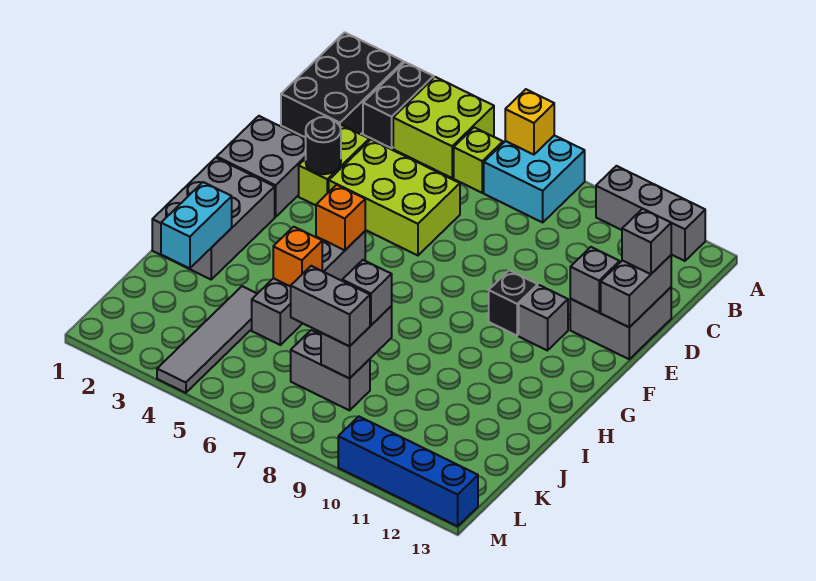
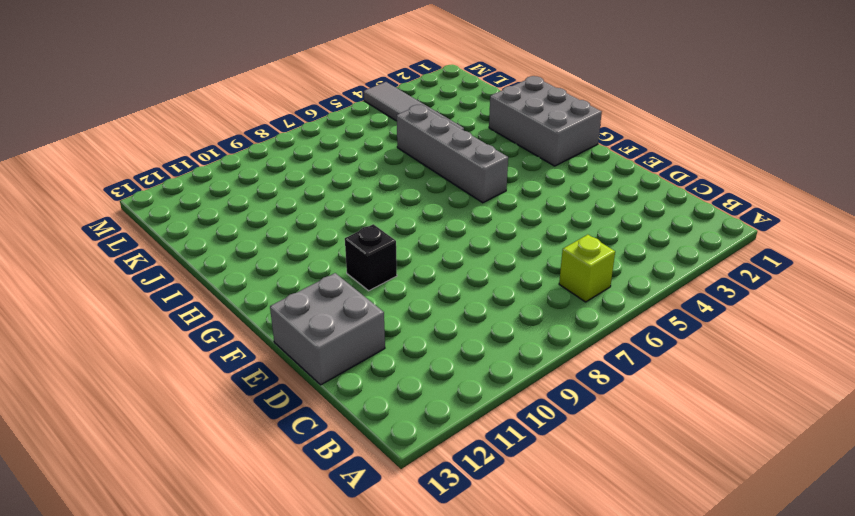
none -> black 2x3 brick [281,32,403,138]
none -> black 1x2 brick [363,62,434,148]
none -> lime 2x2 brick [393,77,494,178]

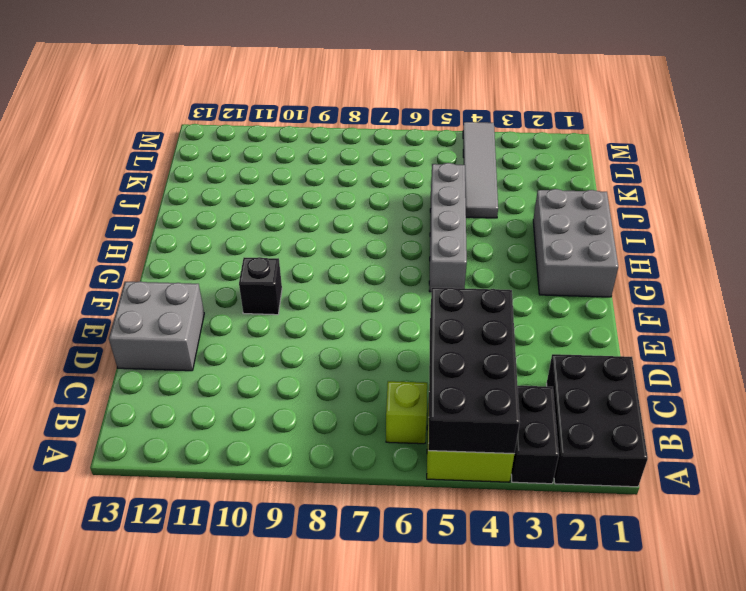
black 2x4 brick [428,288,520,454] -> none
none -> cyan 2x2 brick [484,135,585,222]
none -> grey 1x3 brick [596,166,705,261]
none -> lime 1x2 brick [299,125,369,205]

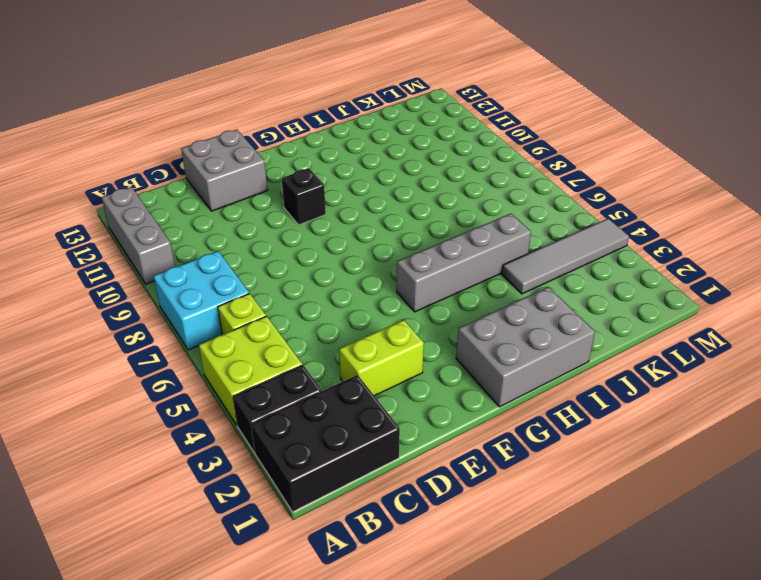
none -> lime 2x3 brick [329,140,460,255]
none -> grey 2x2 brick [217,116,306,217]
none -> grey 1x1 brick [519,285,568,351]

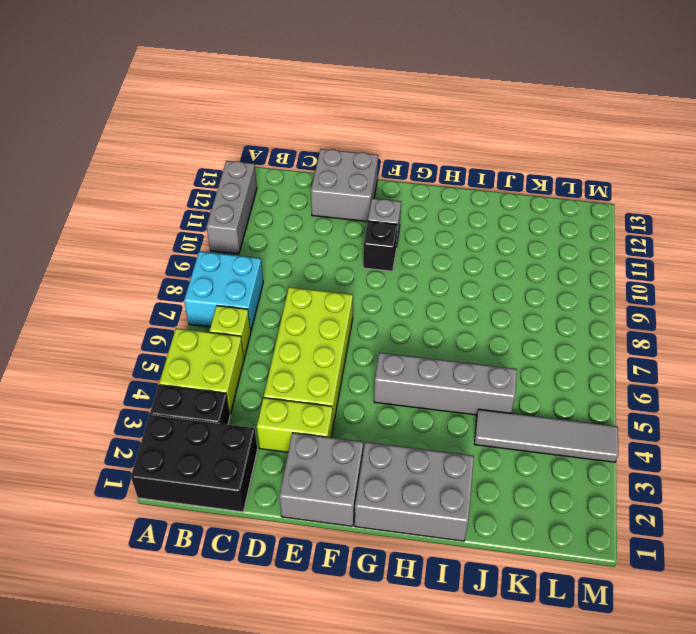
lime 2x4 brick [264,287,353,425] -> lime 2x3 brick [329,140,460,255]
none -> grey 1x2 brick [291,330,370,410]
none -> blue 1x4 brick [338,417,478,526]
none -> yellow 1x1 brick [505,89,554,155]

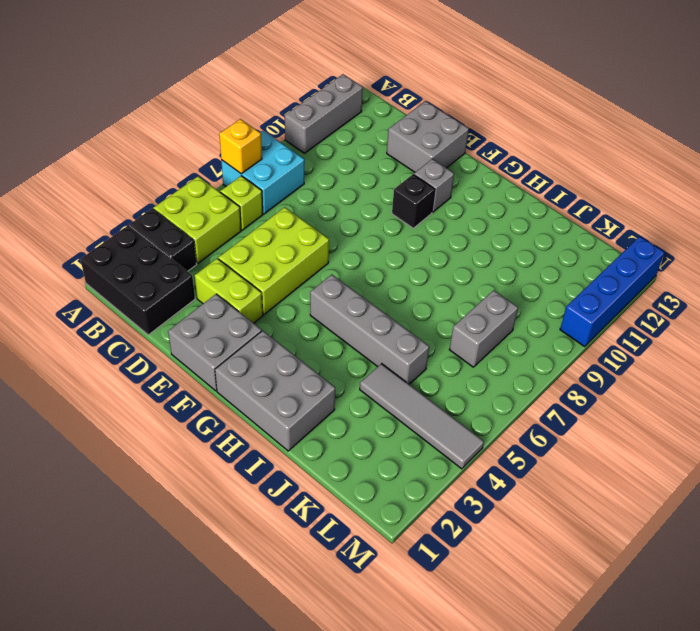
none -> grey 1x2 brick [601,255,671,327]
none -> black 1x1 round brick [306,117,341,174]
none -> grey 1x1 brick [570,247,620,312]

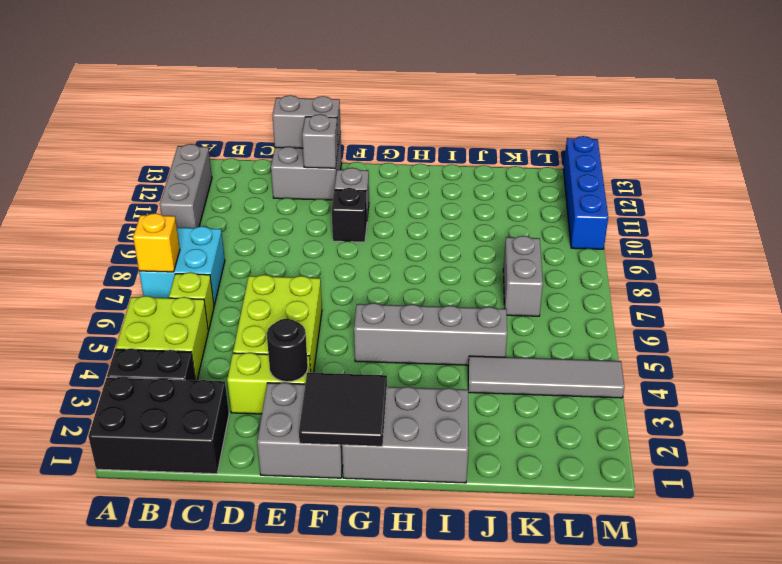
black 2x2 tile [299,373,387,446] -> none
none -> orange 1x1 brick [316,185,365,250]
none -> cyan 1x2 brick [161,182,232,268]
none -> orange 1x1 brick [273,227,322,287]

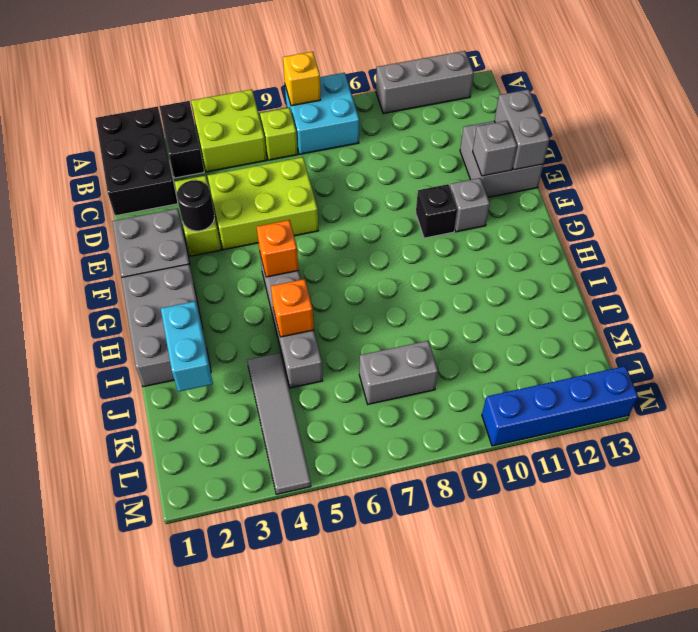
none -> grey 1x2 brick [321,306,392,378]
none -> grey 1x1 brick [622,209,671,274]
none -> grey 1x1 brick [342,260,392,325]

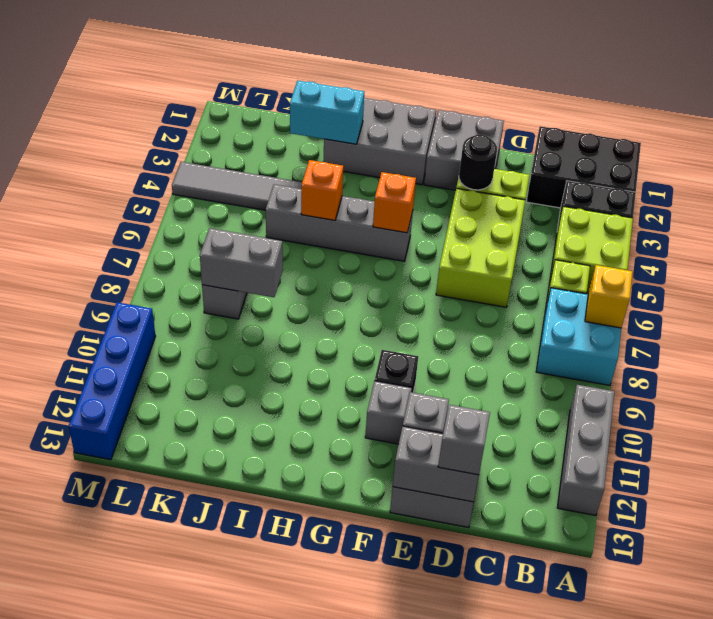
none -> grey 1x1 brick [342,260,392,325]
none -> grey 1x2 brick [291,266,370,346]

